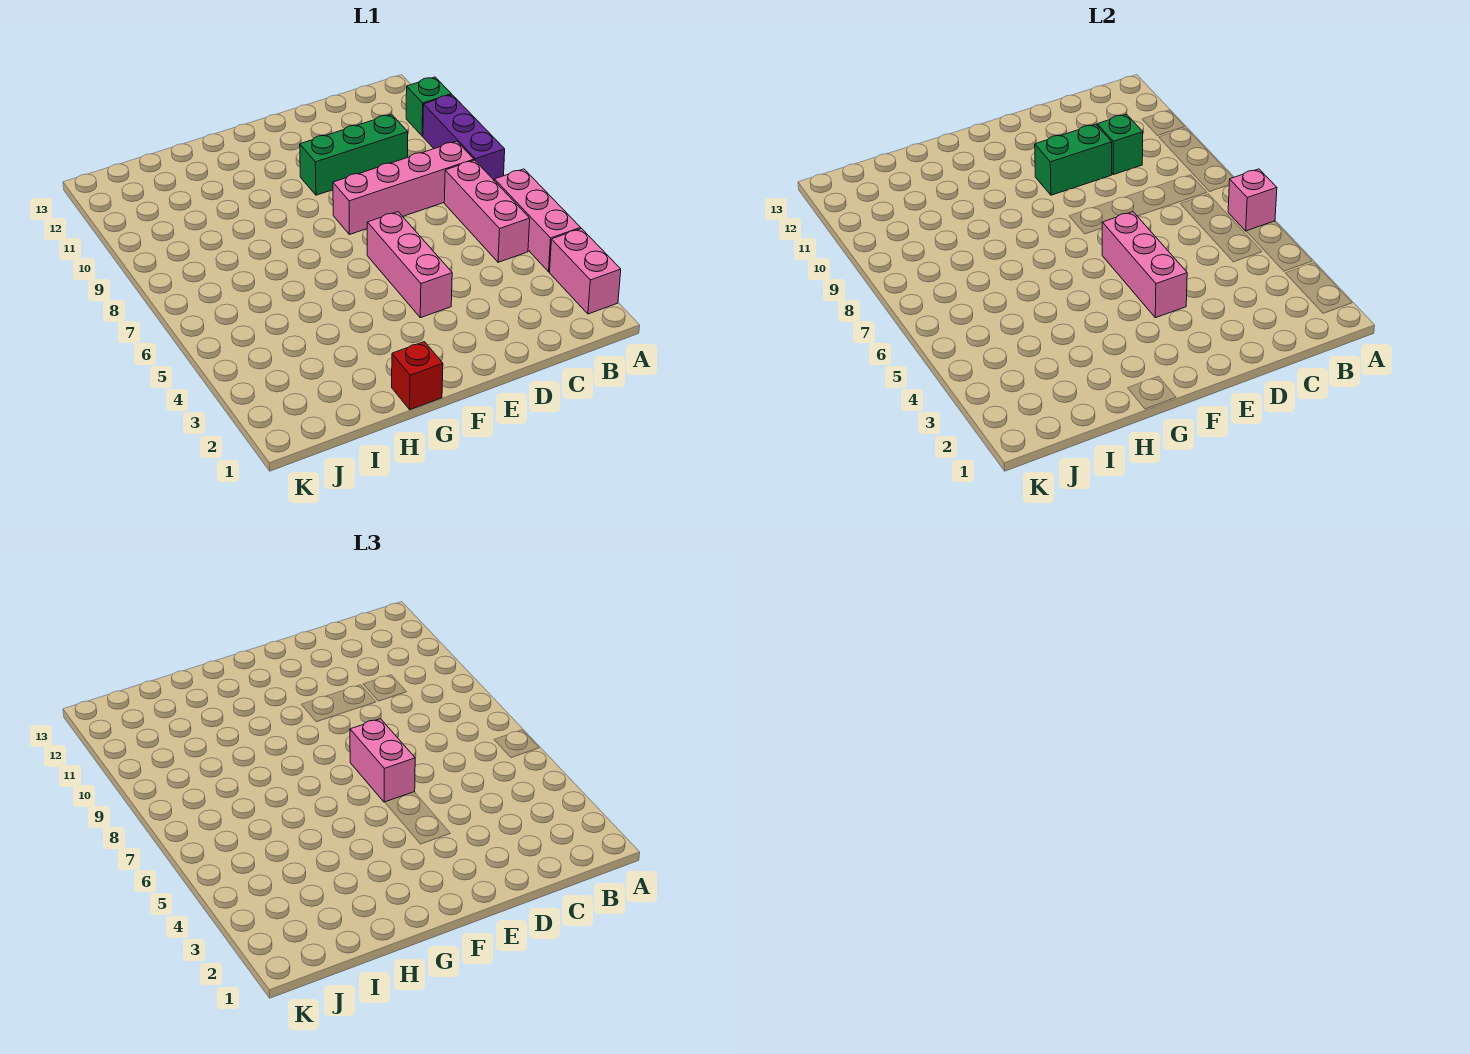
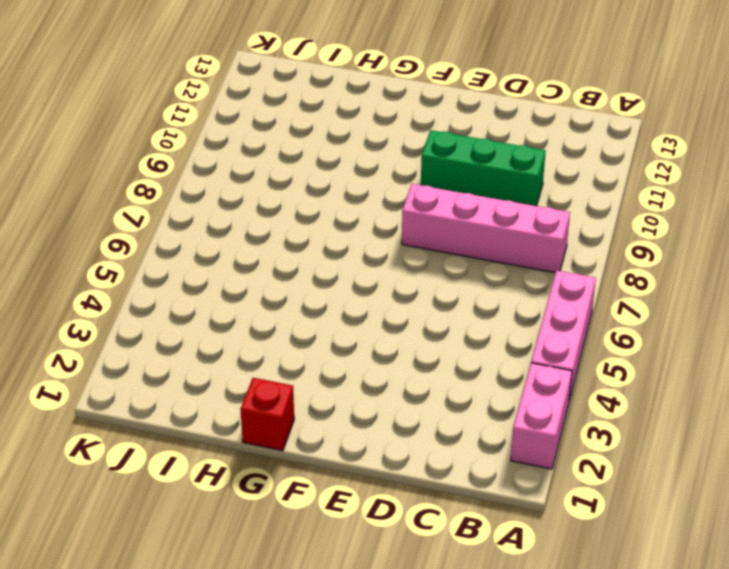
none -> purple 1x3 brick [423,95,505,181]
none -> green 1x1 brick [406,77,451,136]
none -> pink 1x3 brick [444,160,530,262]

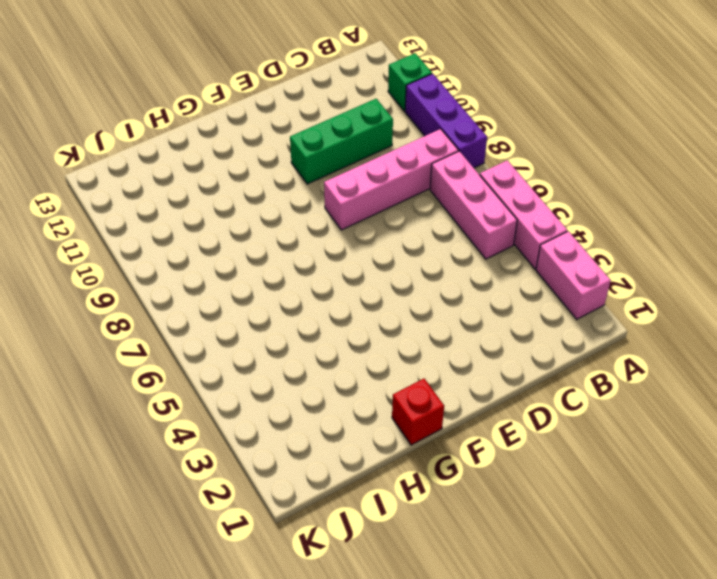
none -> pink 1x3 brick [367,212,452,318]
none -> pink 1x1 brick [1228,169,1277,231]
none -> green 1x1 brick [1097,114,1143,175]

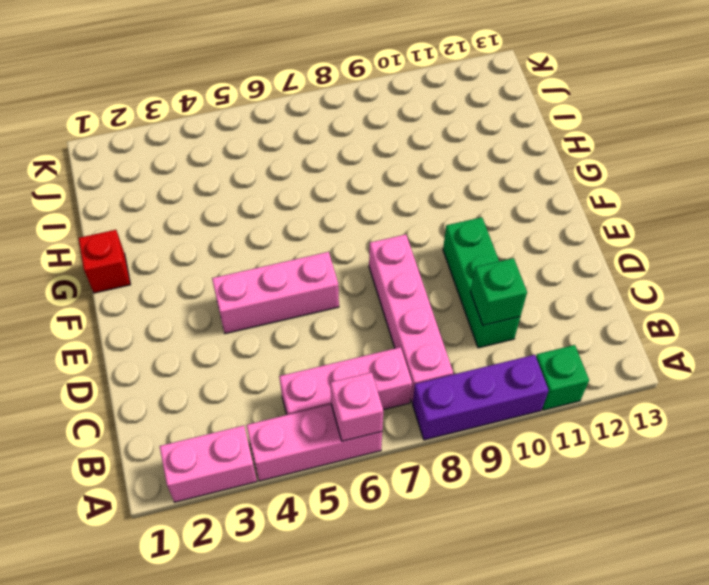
none -> green 1x2 brick [1035,124,1112,195]
none -> pink 1x3 brick [1102,212,1187,318]
none -> pink 1x2 brick [350,719,415,802]

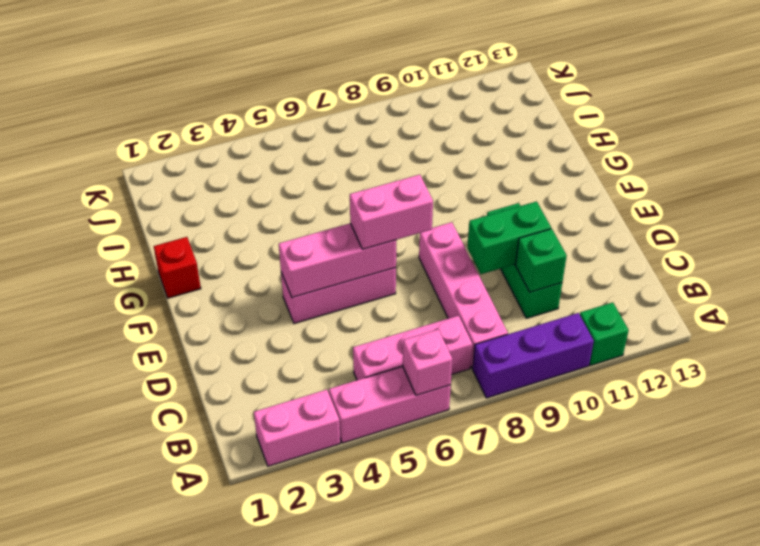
green 1x2 brick [467,201,551,274] -> green 1x2 brick turned to [1035,124,1112,195]

